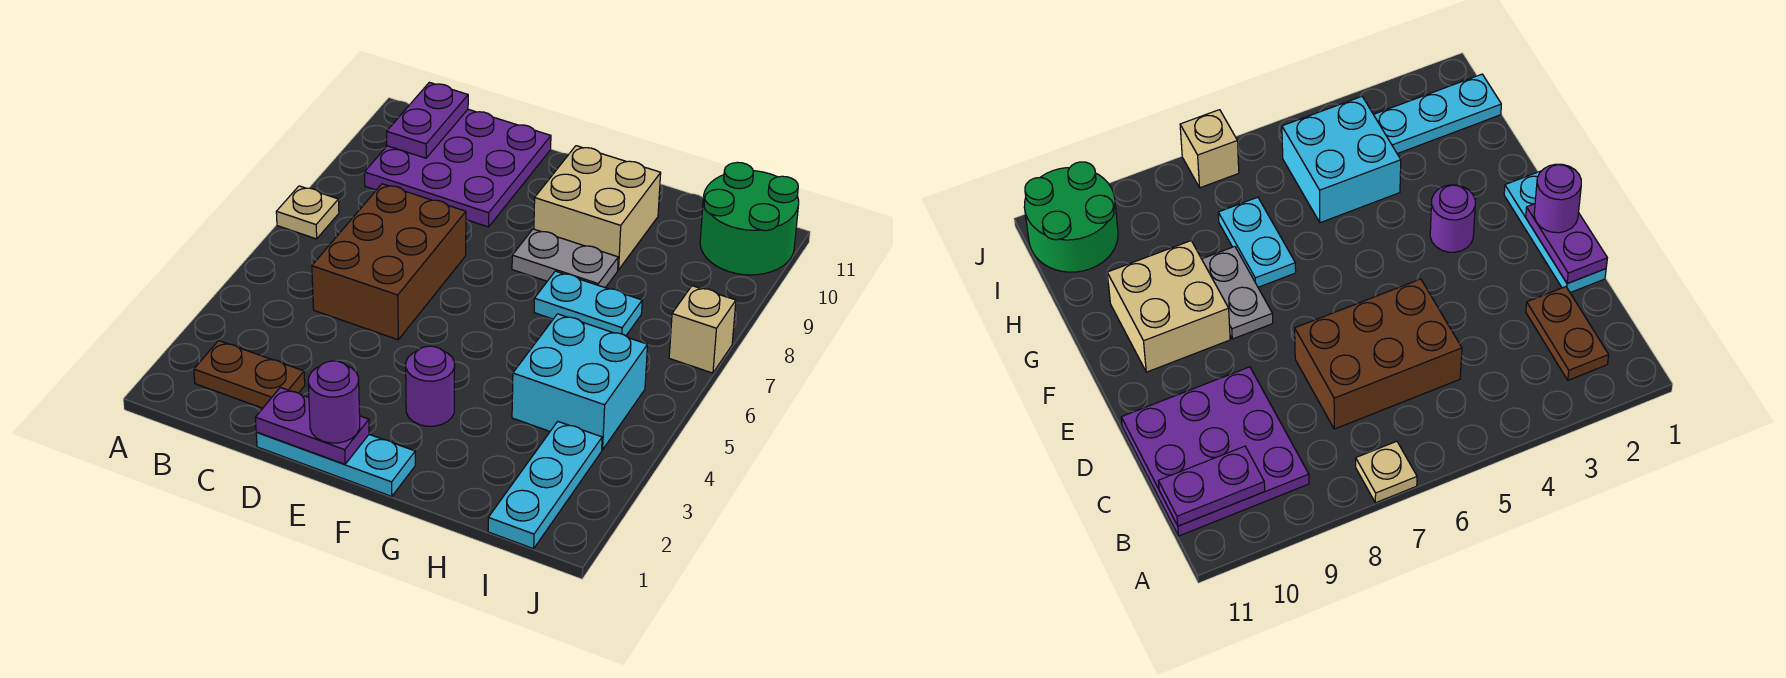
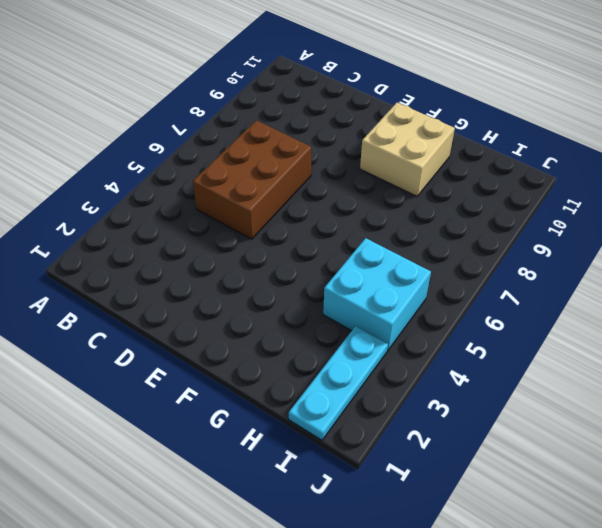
none -> tan 1x1 plate [276,186,339,239]
none -> brown 1x2 plate [194,341,305,408]
none -> purple 3x3 plate [364,109,551,227]

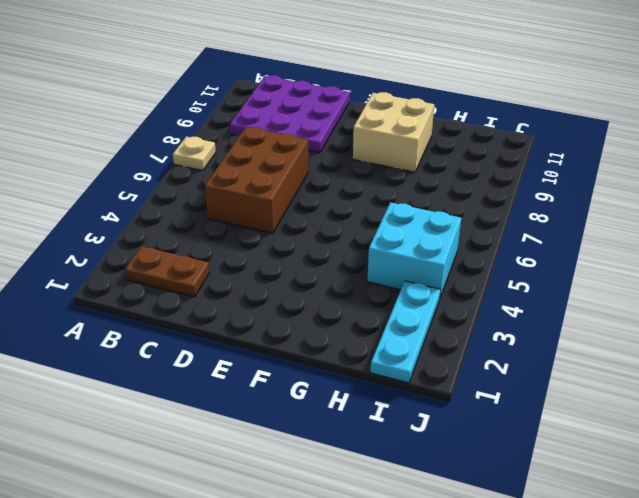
none -> cyan 1x3 plate [256,432,415,496]
none -> purple 1x1 round brick [406,346,455,426]
none -> grey 1x2 plate [512,229,618,288]

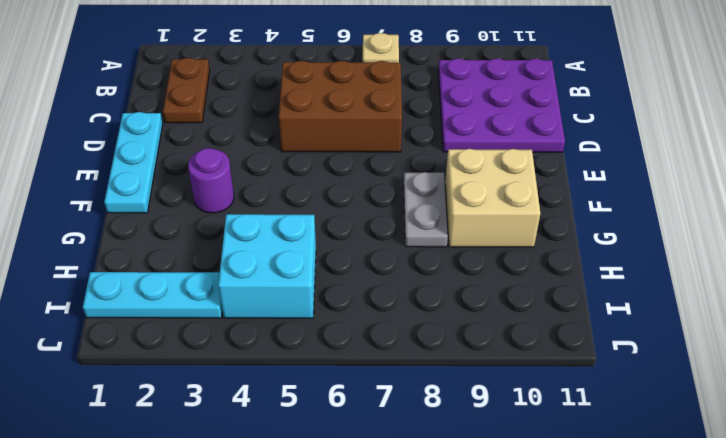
none -> cyan 1x2 plate [534,271,642,336]
none -> green 2x2 round brick [700,162,799,275]
none -> tan 1x1 brick [669,286,736,373]

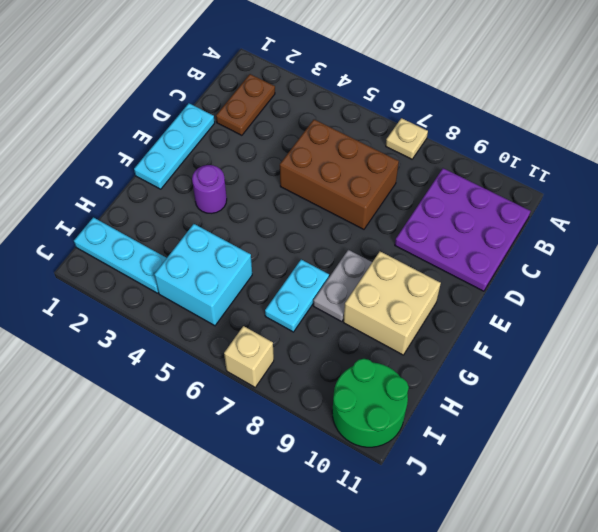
none -> purple 1x2 plate [387,82,468,158]
none -> purple 1x2 plate [255,387,369,464]
none -> purple 1x1 round brick [308,361,360,443]

